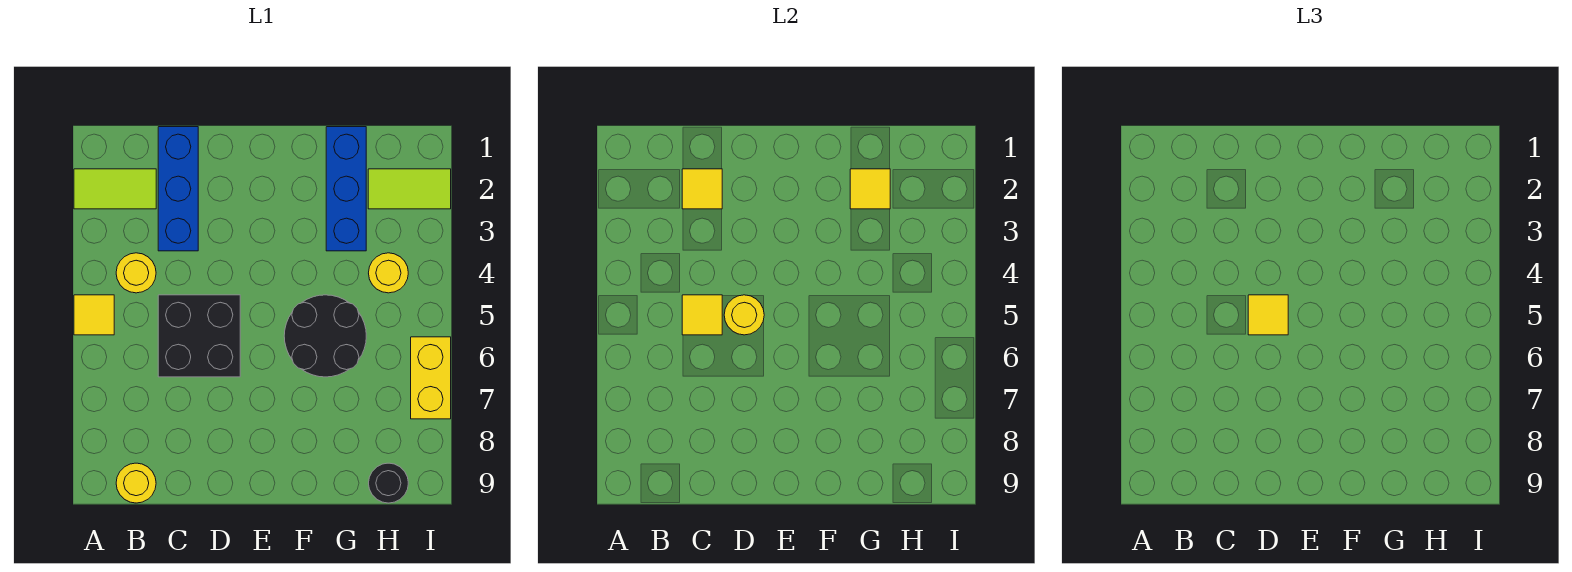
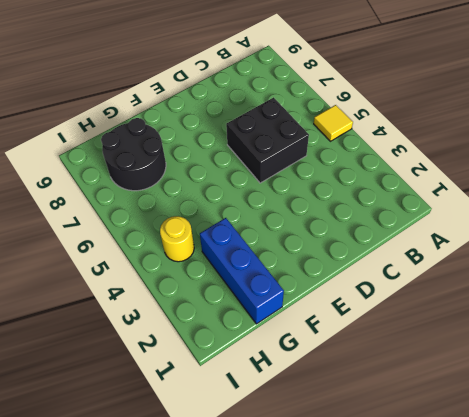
black 2x2 round brick [101,118,166,191] -> black 2x2 round brick moved to [284,295,366,377]
none -> lime 1x2 tile [74,169,156,209]
none -> yellow 1x1 round brick [116,253,156,293]
none -> yellow 1x1 round brick [116,463,156,503]

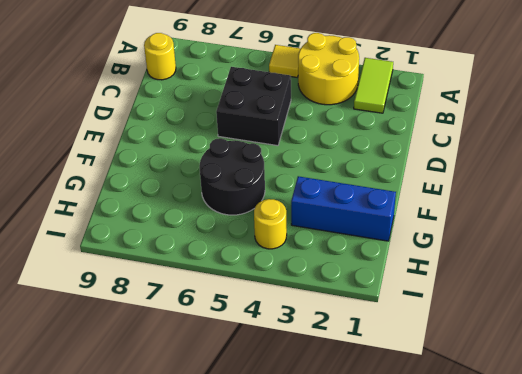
yellow 2x2 round brick [298,33,359,105] -> yellow 1x1 round brick [116,253,156,293]
none -> blue 1x3 brick [158,127,198,251]
none -> lime 1x2 tile [368,169,451,209]
none -> black 1x1 round brick [369,463,408,503]

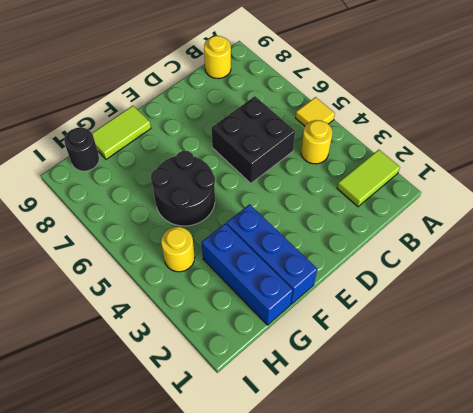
blue 1x3 brick [227,204,317,304] -> blue 1x3 brick moved to [158,127,198,251]
lime 1x2 tile [92,106,151,159] -> lime 1x2 tile moved to [368,169,451,209]
none -> yellow 1x2 brick [411,337,451,419]
none -> yellow 1x1 tile [682,169,722,209]
none -> yellow 1x1 tile [682,295,722,335]

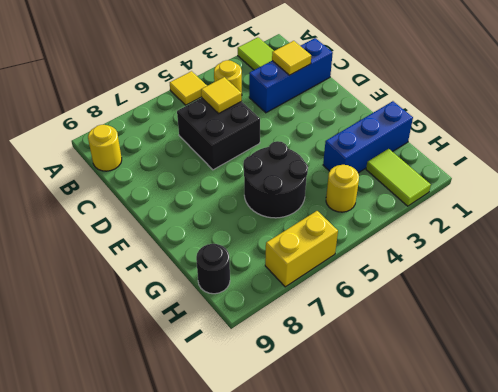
none -> yellow 1x1 round brick [724,295,764,335]
none -> yellow 1x1 tile [850,169,890,209]
none -> yellow 1x1 tile [1248,295,1288,335]

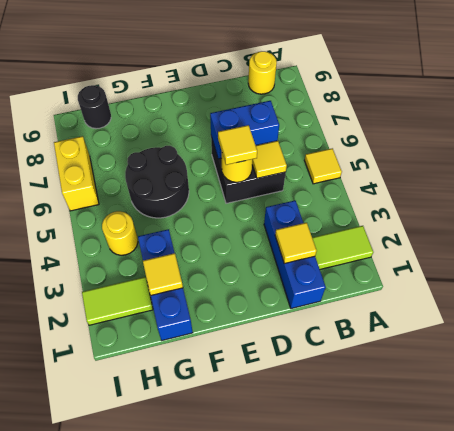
blue 1x2 brick [210,101,279,159] -> none
none -> yellow 1x1 round brick [116,253,156,293]

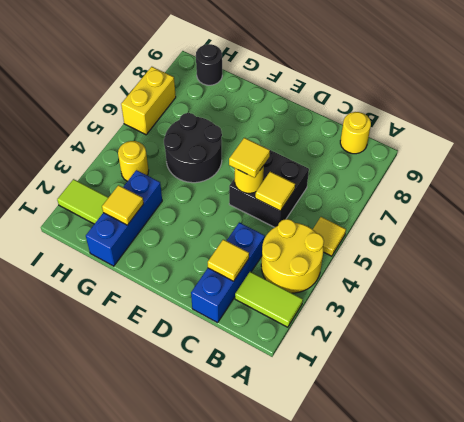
yellow 2x2 round brick [261,219,324,293] -> yellow 1x1 round brick [116,253,156,293]

